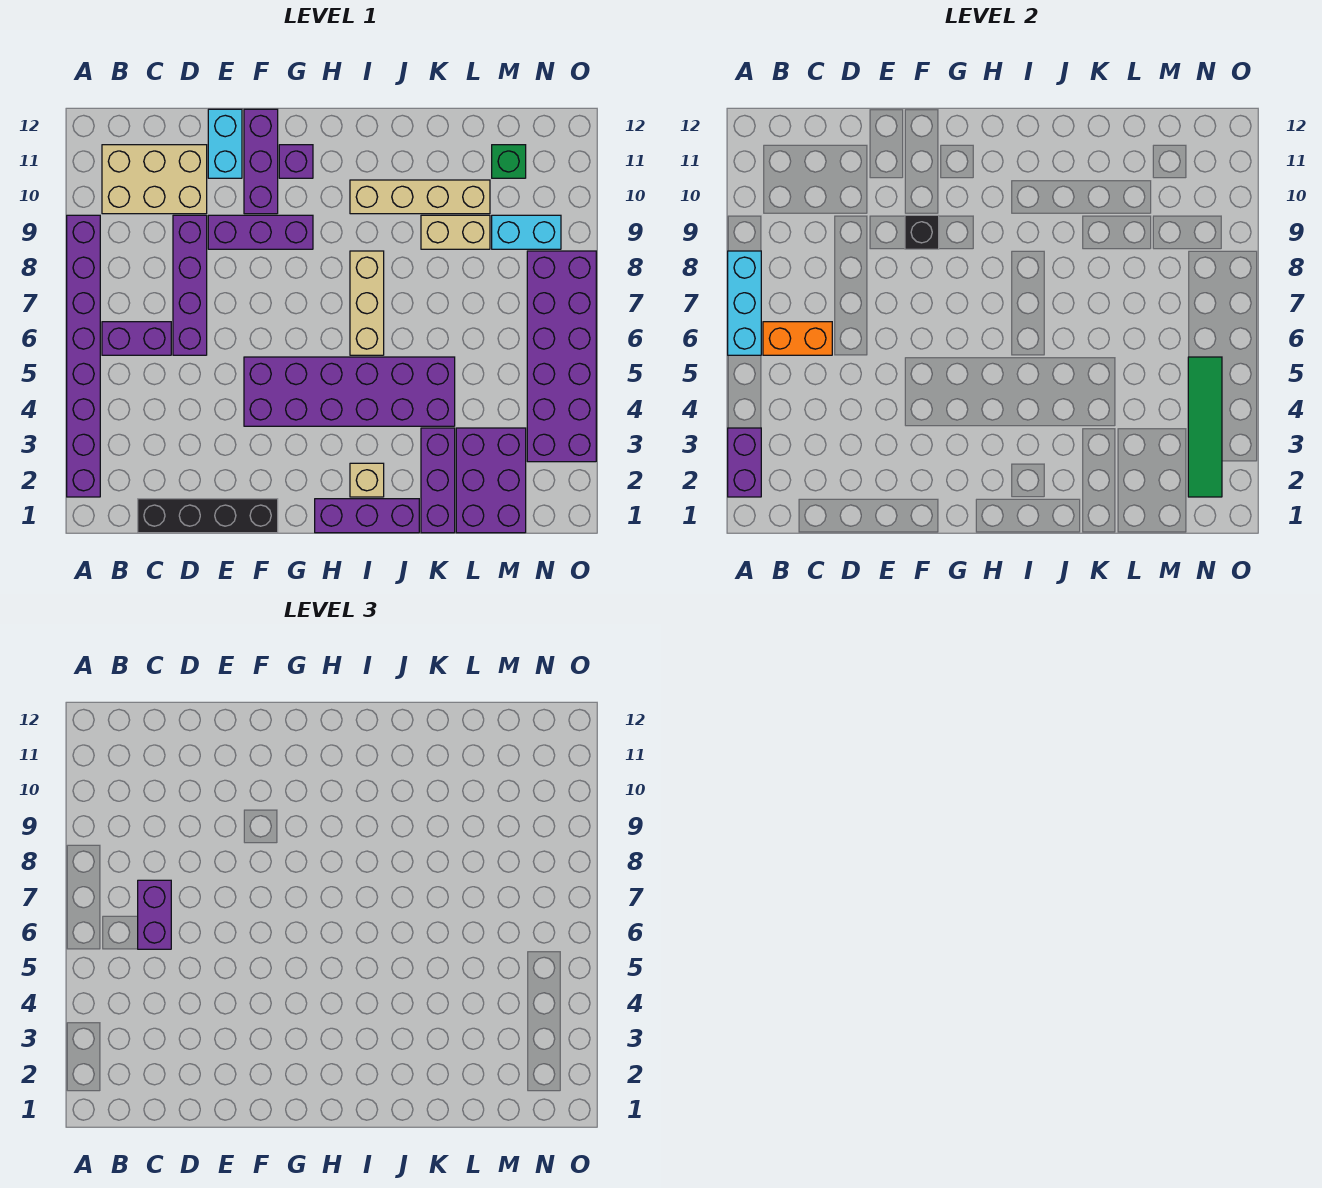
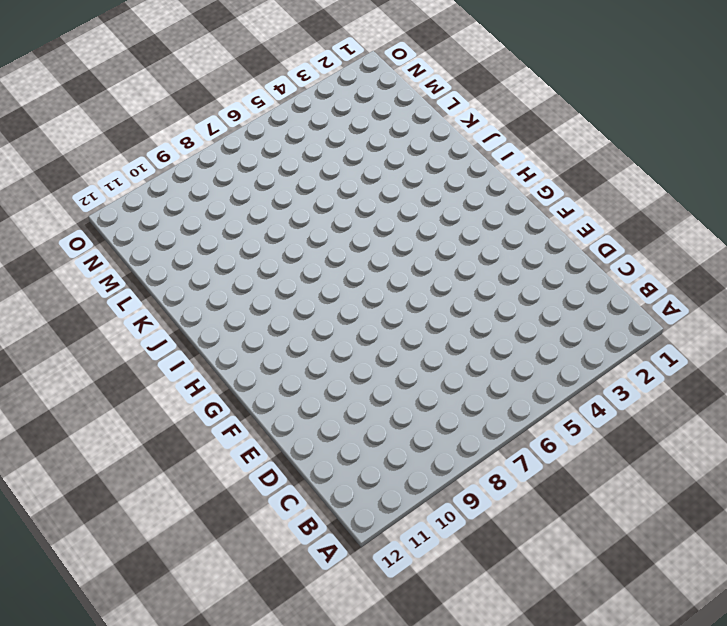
none -> purple 1x8 brick [67,215,100,497]
none -> purple 1x2 brick [102,322,171,355]
none -> tan 2x3 brick [102,145,207,214]

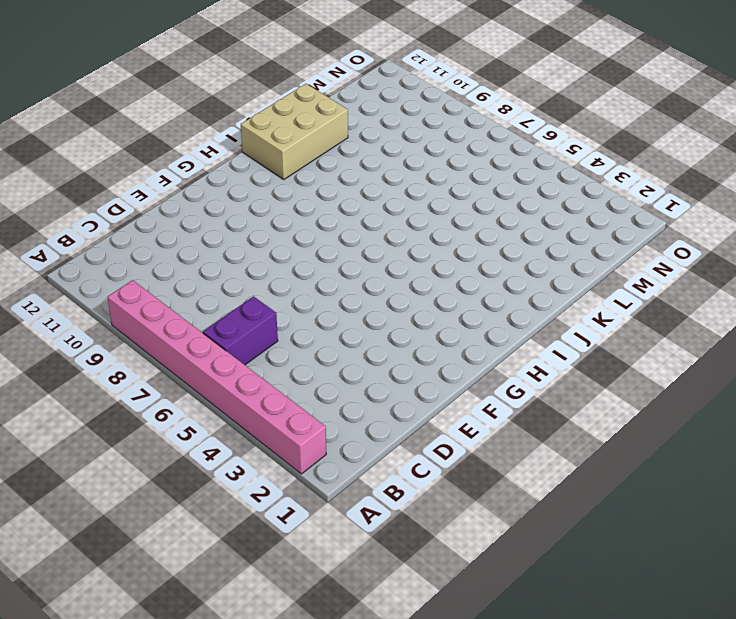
pink 1x8 brick [107,280,326,474] -> purple 1x8 brick [67,215,100,497]
tan 2x3 brick [241,84,348,179] -> tan 2x3 brick moved to [102,145,207,214]
none -> black 1x4 brick [138,499,278,533]
none -> purple 1x4 brick [173,215,207,355]
none -> purple 1x3 brick [208,215,313,249]

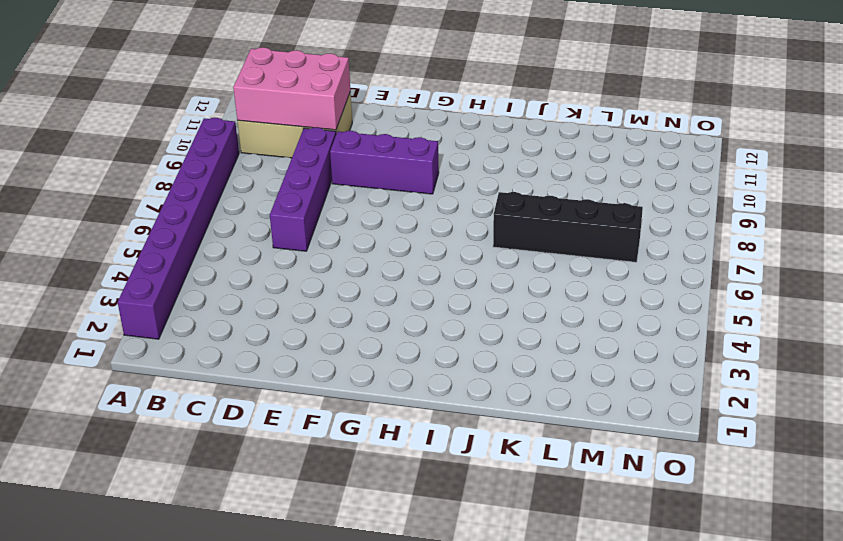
pink 2x3 brick [233,47,350,130] -> none
black 1x4 brick [493,192,643,262] -> black 1x4 brick moved to [138,499,278,533]
none -> purple 1x2 brick [102,322,171,355]
none -> cyan 1x2 brick [208,109,242,178]
none -> purple 2x6 brick [244,357,455,426]

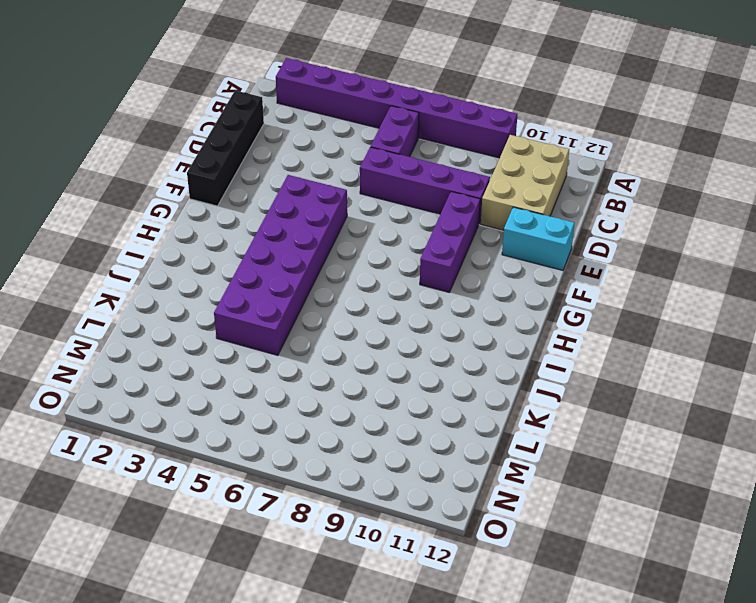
none -> purple 1x3 brick [244,109,278,214]
none -> purple 1x1 brick [279,145,313,178]
none -> purple 1x3 brick [315,499,419,533]

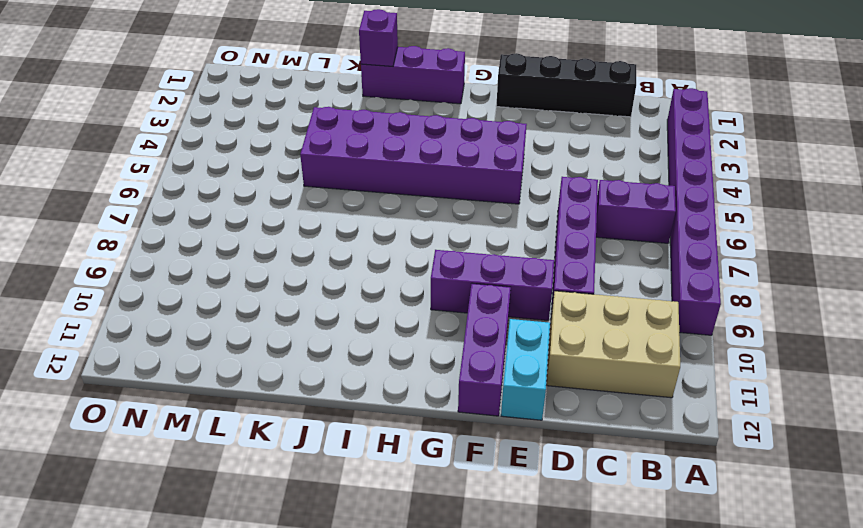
purple 1x1 brick [359,9,398,66] -> purple 1x1 brick moved to [279,145,313,178]
none -> tan 1x1 brick [350,463,384,497]
none -> tan 1x3 brick [350,251,384,355]
none -> tan 1x4 brick [350,180,490,214]

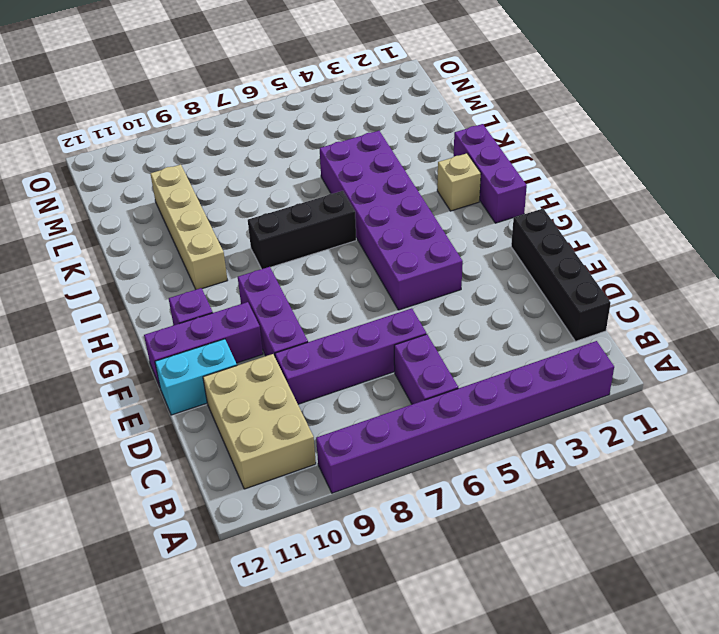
black 1x3 brick [248,191,356,269] -> tan 1x3 brick [350,251,384,355]
none -> purple 1x3 brick [421,428,455,533]
none -> tan 1x2 brick [421,215,490,249]
none -> purple 2x3 brick [456,428,526,533]

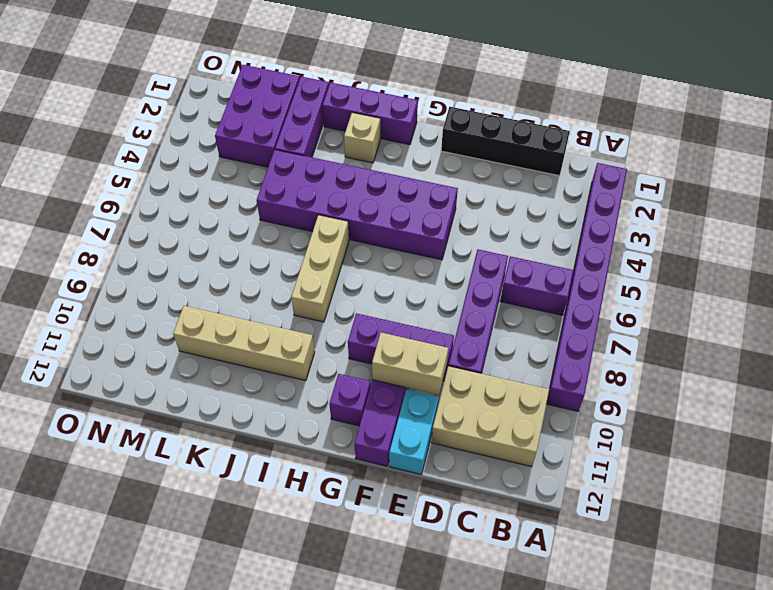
tan 1x2 brick [372,333,448,395] -> tan 1x2 brick moved to [421,215,490,249]
none -> cyan 1x2 brick [492,215,561,249]
none -> green 1x1 brick [492,145,526,178]
none -> purple 2x6 brick [527,251,596,462]

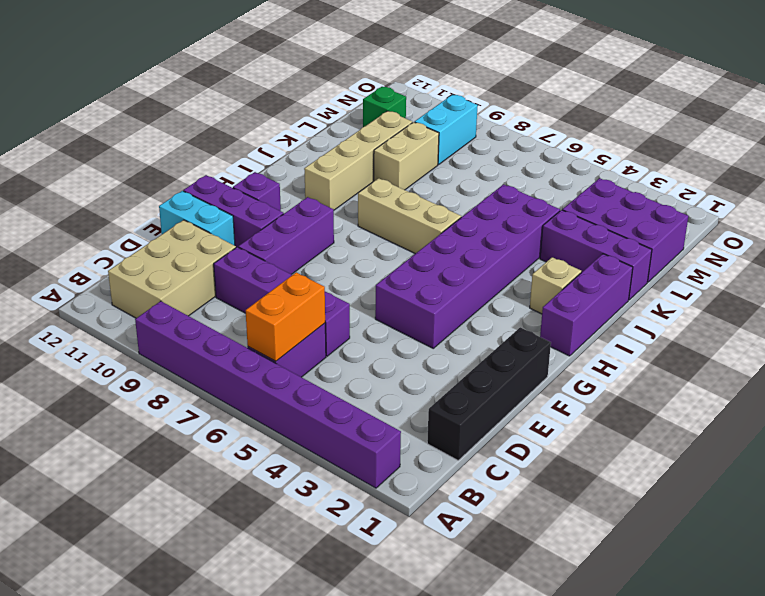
none -> purple 2x6 brick [527,251,596,462]
none -> purple 1x2 brick [728,428,761,497]
none -> cyan 1x3 brick [728,251,761,355]

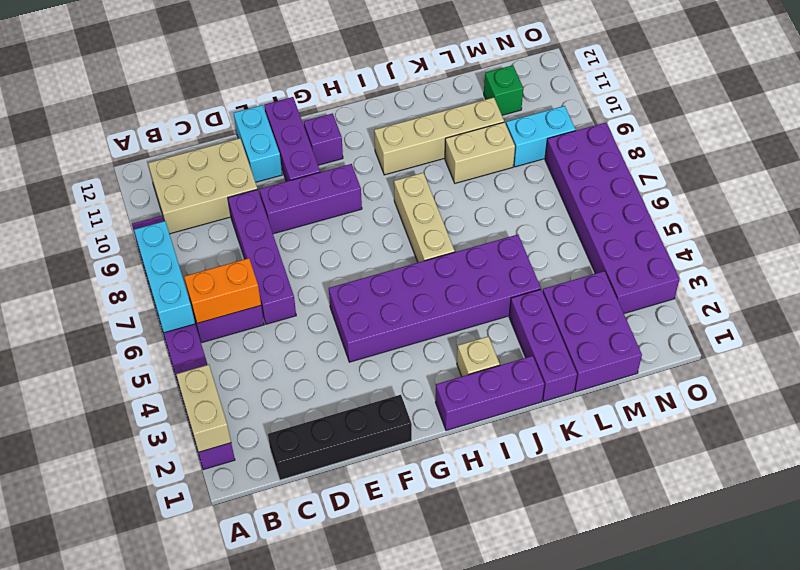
tan 1x2 brick [176,365,231,452] -> purple 1x2 brick [728,428,761,497]
none -> black 1x1 brick [905,215,939,249]
none -> green 1x4 tile [1188,357,1222,497]
none -> purple 1x2 brick [138,880,171,949]

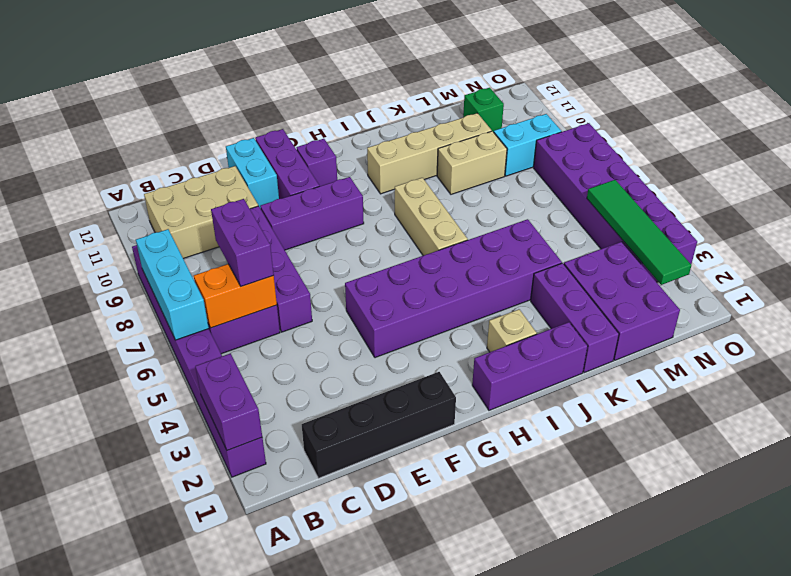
none -> black 1x1 brick [905,215,939,249]

